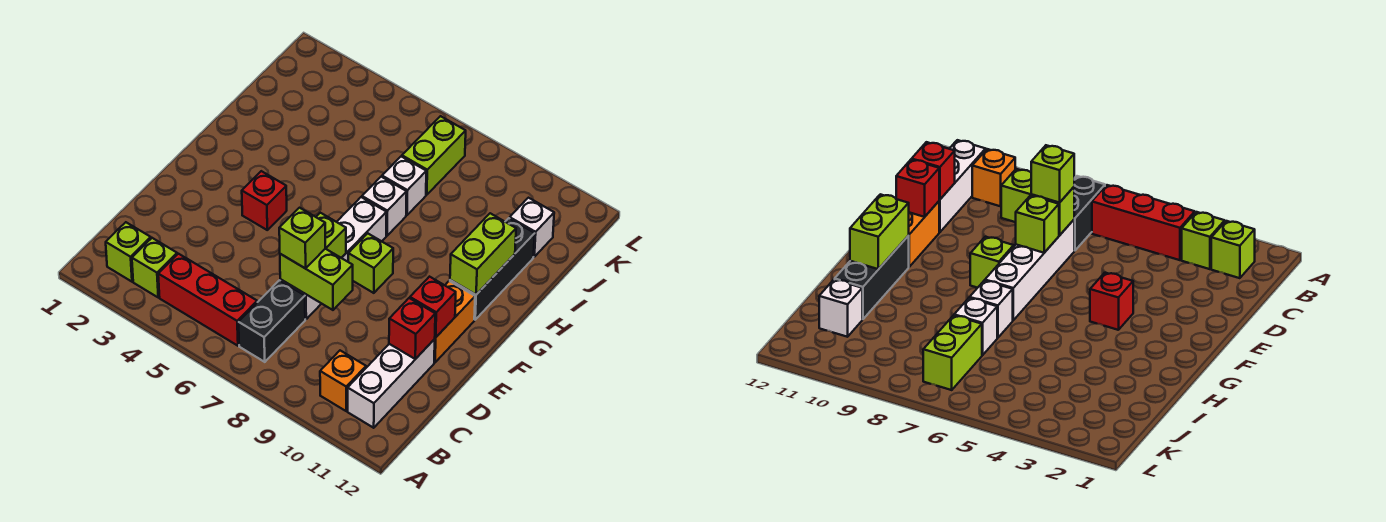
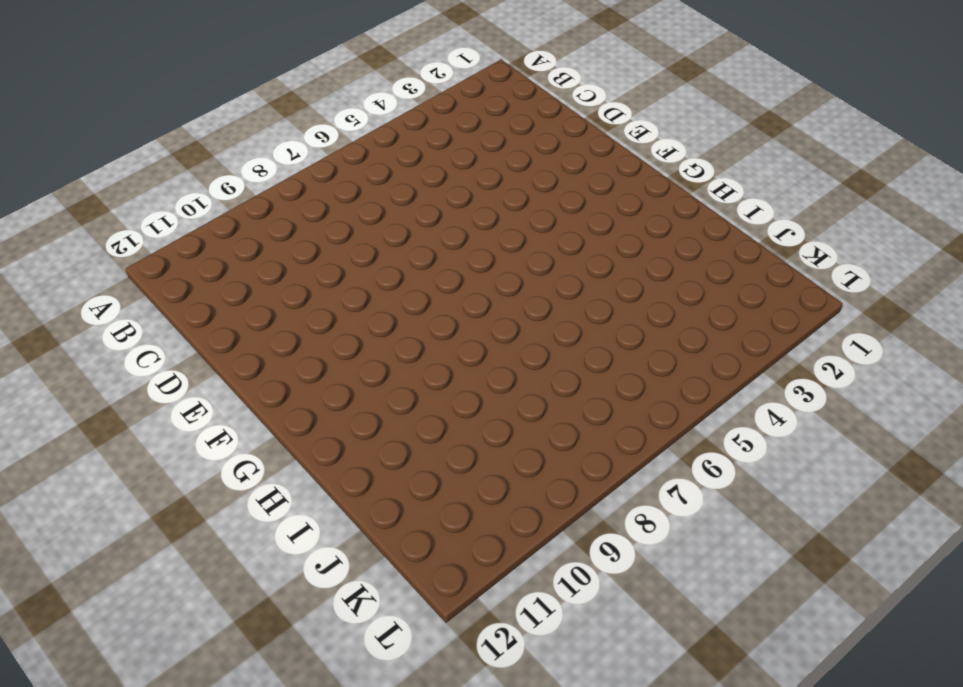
none -> lime 1x1 brick [106,222,151,282]
none -> lime 1x1 brick [132,238,177,297]
none -> red 1x3 brick [158,254,257,346]

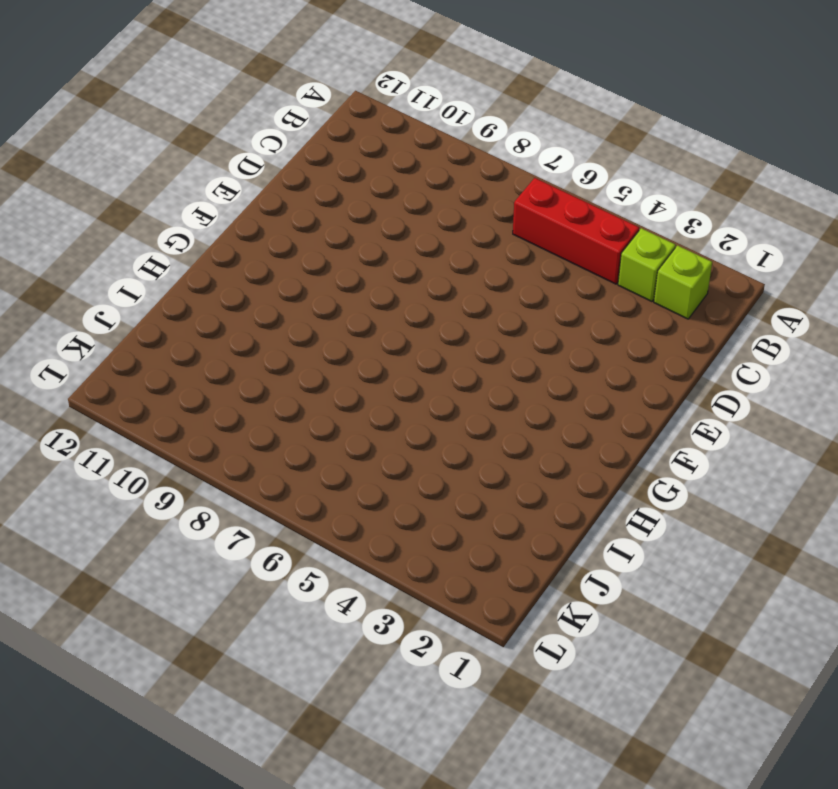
none -> black 1x2 brick [239,280,305,362]
none -> orange 1x1 brick [320,351,366,411]
none -> white 1x3 brick [348,339,435,428]

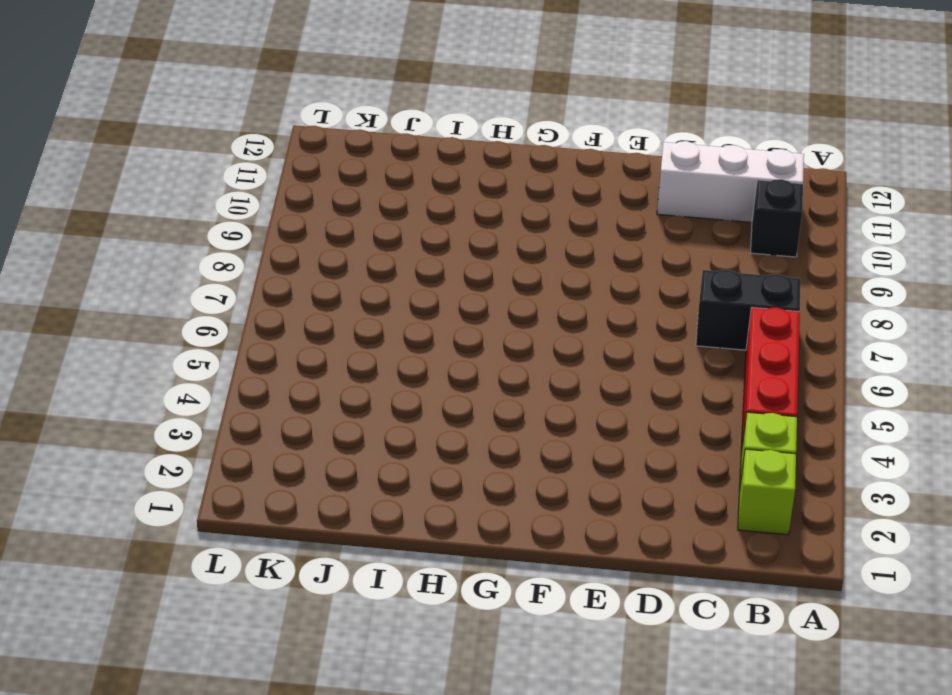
black 1x1 brick [751,179,803,257] -> orange 1x1 brick [320,351,366,411]
none -> white 1x4 brick [280,197,387,319]
none -> orange 1x2 brick [434,281,475,362]
none -> red 1x1 brick [242,171,287,230]

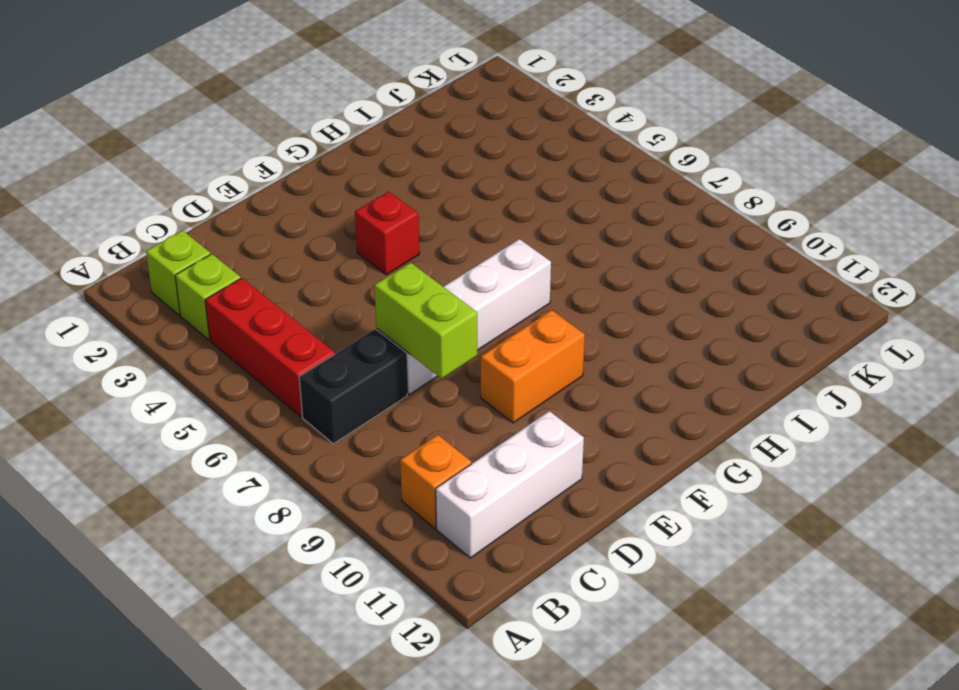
orange 1x2 brick [481,310,585,423] -> orange 1x2 brick moved to [434,281,475,362]
none -> lime 1x1 brick [348,233,393,293]
none -> black 1x3 brick [450,218,535,320]
none -> white 1x1 brick [362,177,407,236]

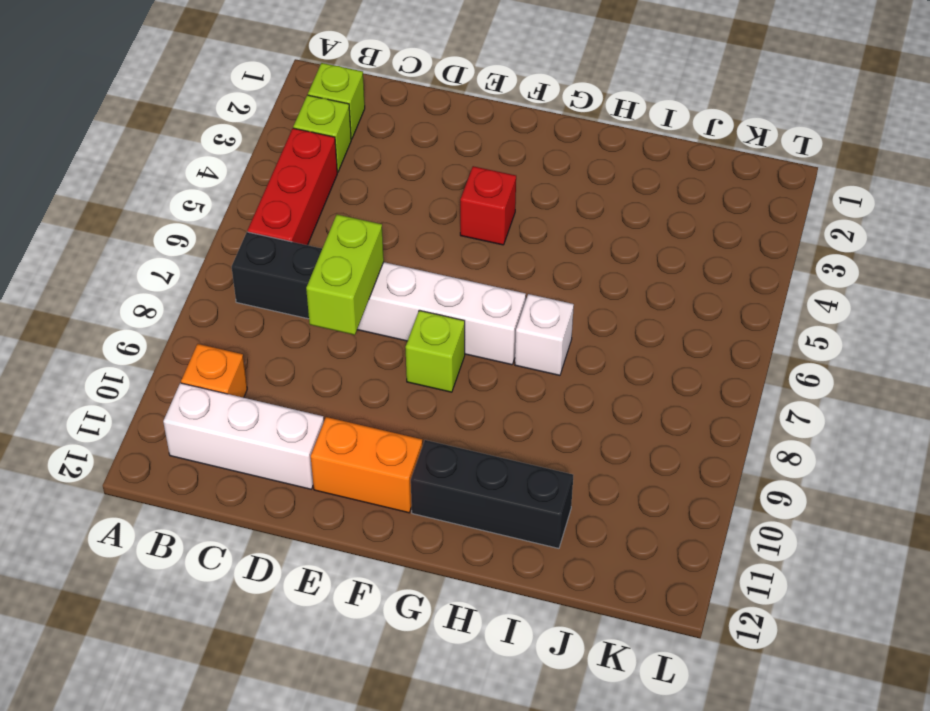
none -> white 1x1 brick [382,156,426,215]
none -> lime 1x2 brick [402,116,466,195]
none -> white 1x1 brick [510,198,554,257]

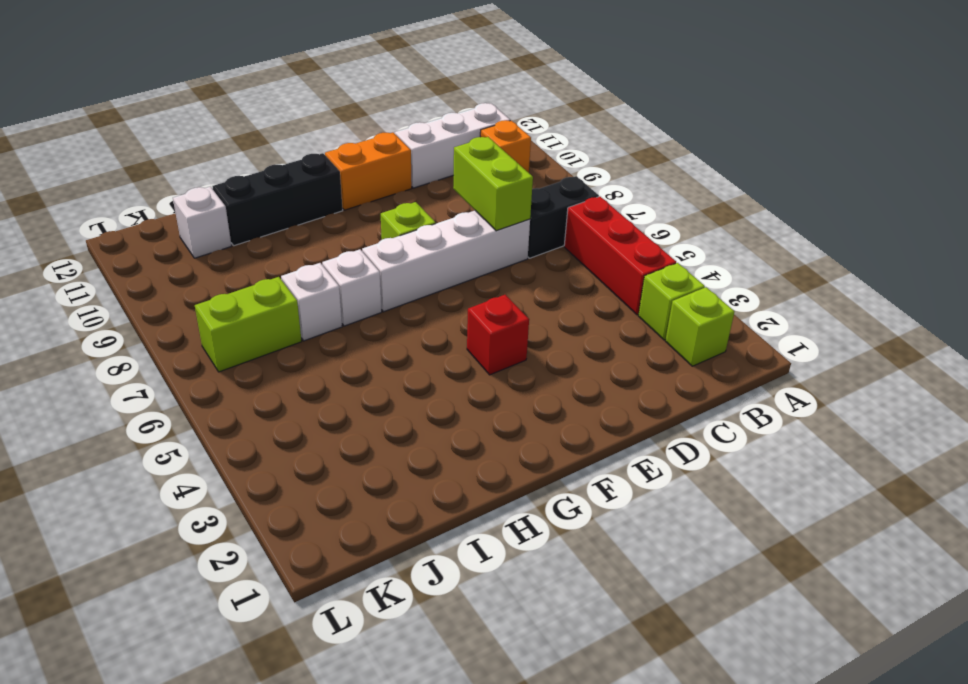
none -> red 1x1 brick [389,298,435,359]
none -> lime 1x1 brick [316,213,346,258]
none -> red 1x1 brick [410,277,456,337]

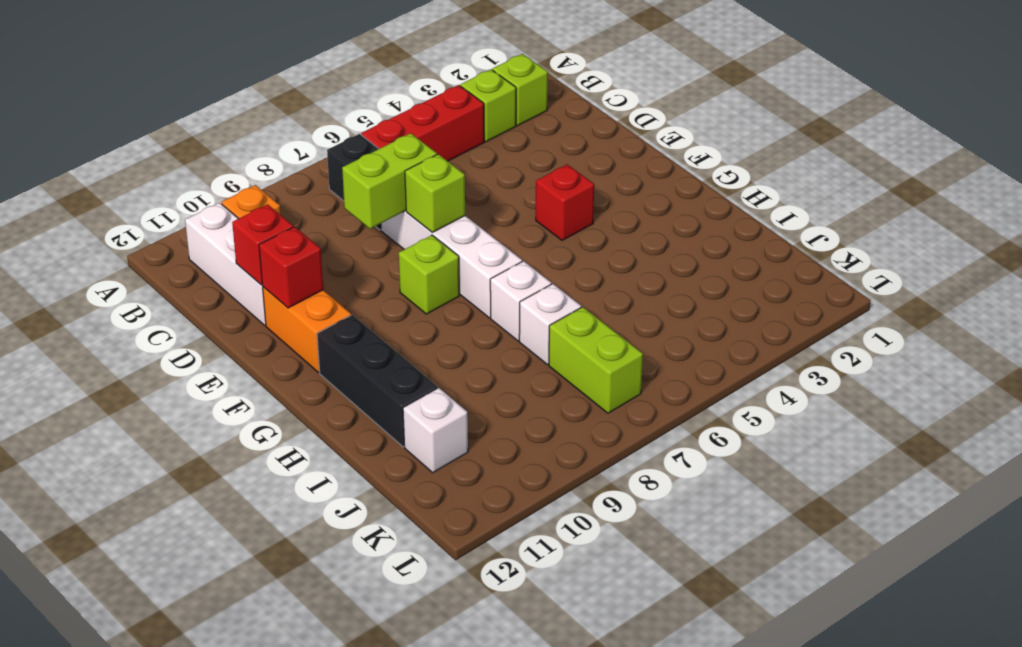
none -> lime 1x2 brick [450,213,516,295]
none -> lime 1x1 brick [279,208,325,269]

